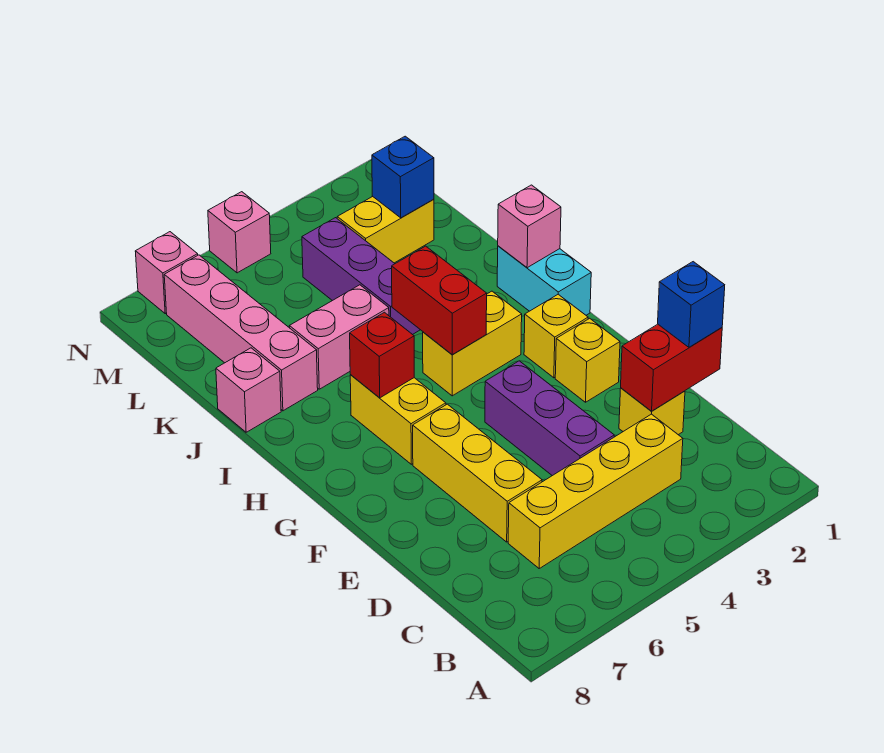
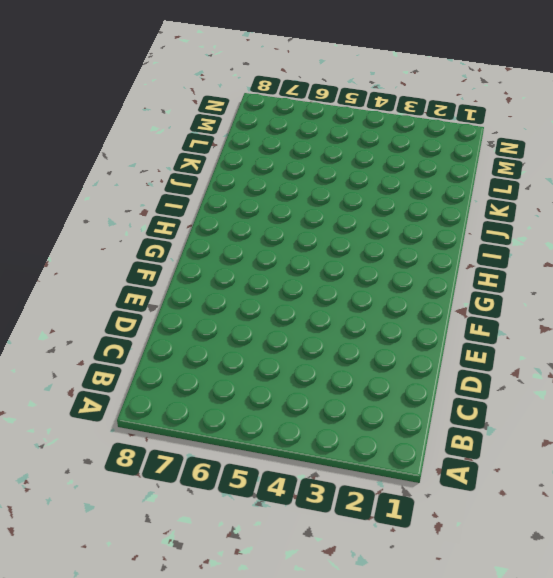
none -> yellow 1x4 brick [508,414,683,568]
none -> yellow 1x1 brick [619,388,685,435]
none -> purple 1x3 brick [485,361,614,476]

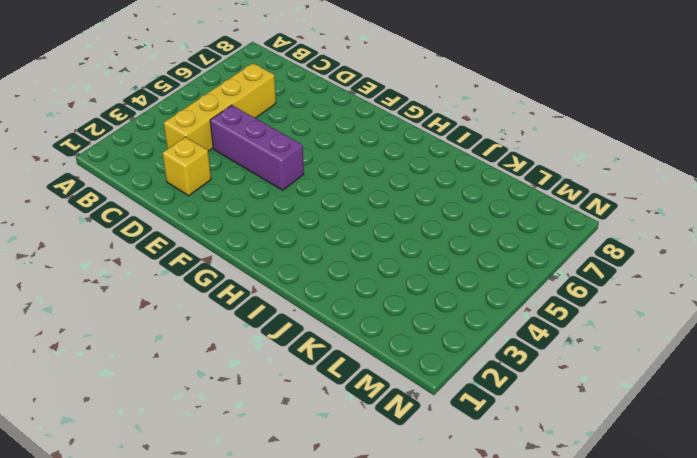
none -> yellow 1x3 brick [413,404,542,542]
none -> yellow 1x1 brick [555,318,620,402]
none -> yellow 1x1 brick [524,294,588,378]

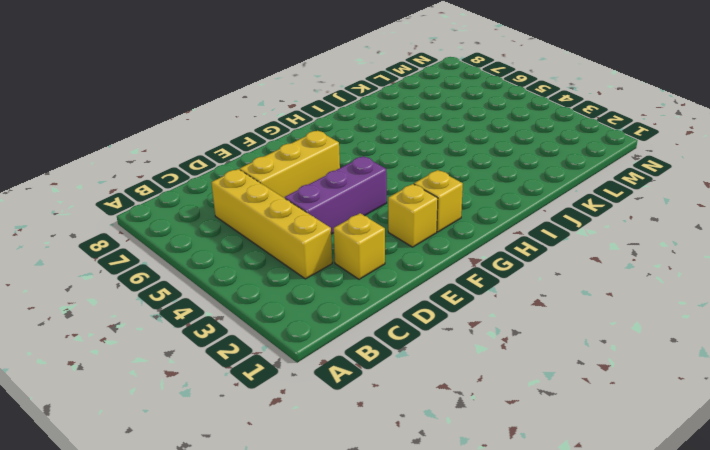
none -> yellow 1x2 brick [350,375,446,464]
none -> cyan 1x2 brick [497,246,591,315]
none -> yellow 1x2 brick [423,291,522,396]

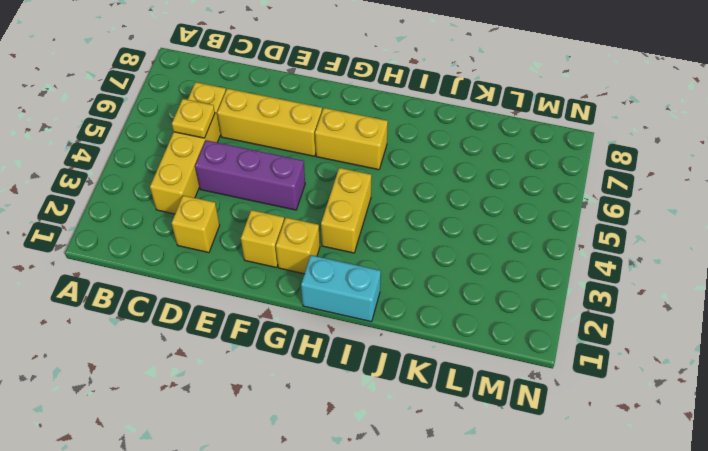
yellow 1x1 plate [172,99,215,138] -> none
none -> purple 1x3 brick [302,218,420,335]
none -> pink 1x2 brick [289,285,389,389]
none -> pink 1x4 brick [164,255,318,411]

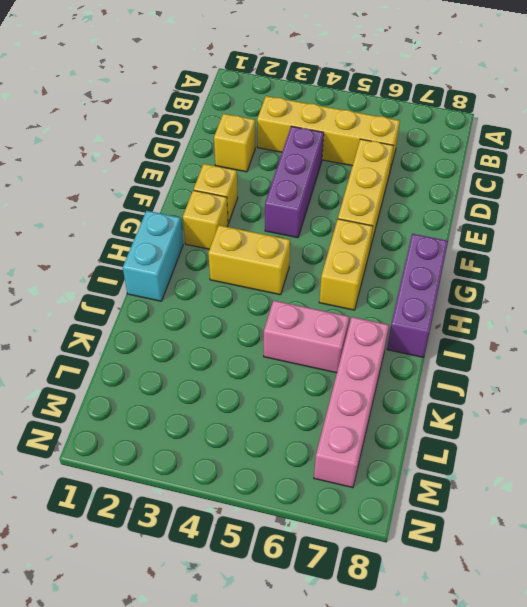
purple 1x3 brick [387,234,448,357] -> purple 1x3 brick moved to [302,218,420,335]
none -> pink 1x1 brick [216,348,281,432]
none -> yellow 1x2 brick [337,196,434,263]
none -> pink 1x1 brick [208,192,271,273]

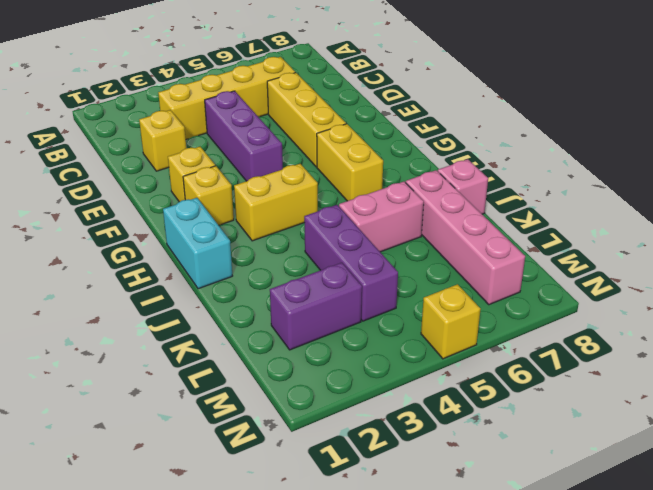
purple 1x2 brick [270,263,362,350] -> yellow 1x2 brick [337,196,434,263]
yellow 1x1 brick [421,284,481,359] -> pink 1x1 brick [208,192,271,273]
none -> pink 1x1 brick [135,232,198,314]
none -> red 1x2 brick [621,324,722,411]
none -> red 1x2 brick [392,246,487,355]

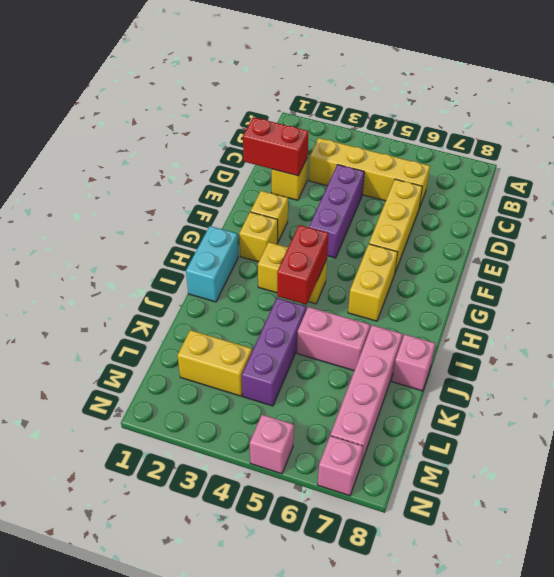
none -> red 1x1 brick [350,312,414,398]
none -> pink 1x1 brick [498,185,561,268]
none -> blue 1x1 brick [372,136,434,218]

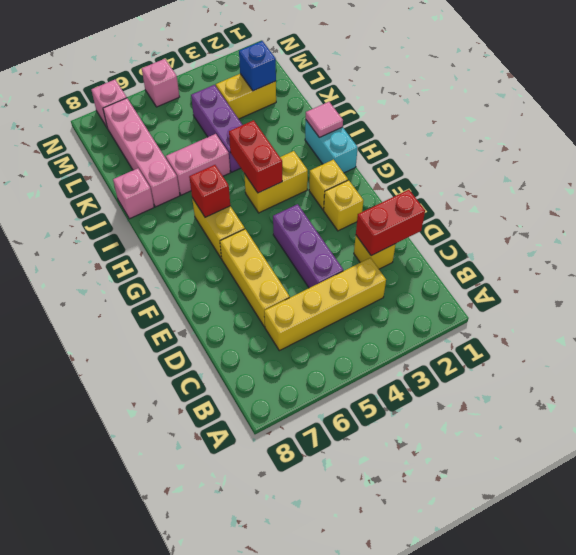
pink 1x1 tile [306,102,343,137] -> pink 1x1 brick [498,185,561,268]
none -> blue 1x1 brick [658,262,725,347]

